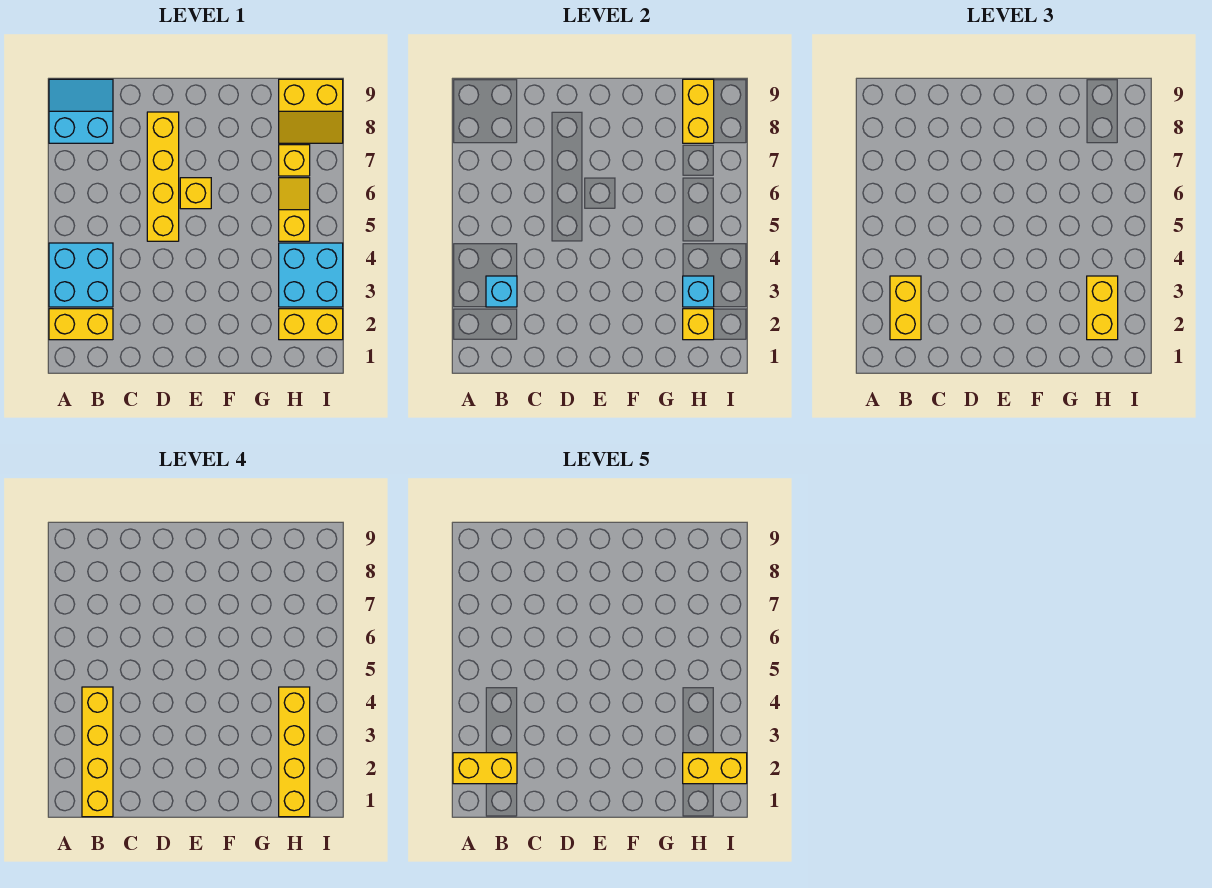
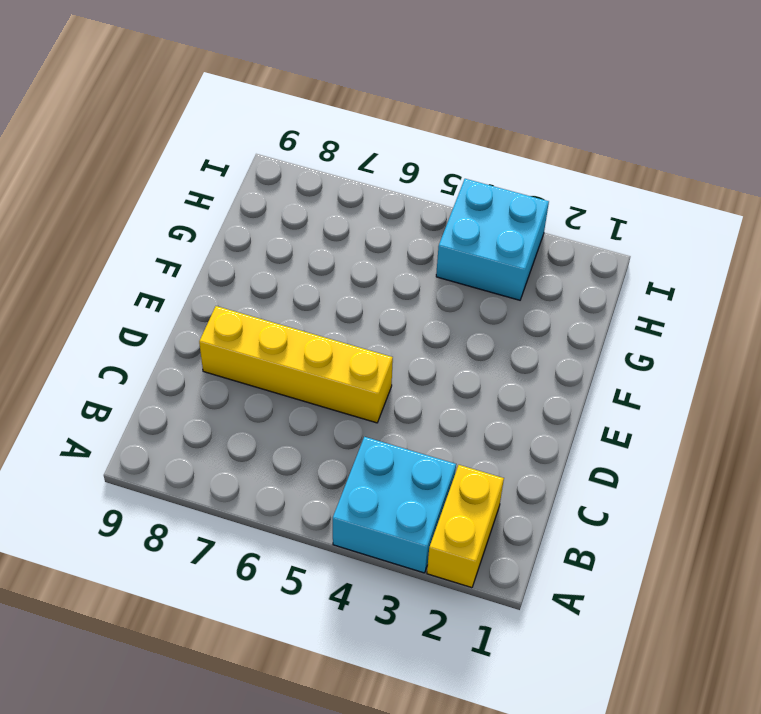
none -> cyan 2x2 slope [49,79,113,143]
none -> yellow 1x1 brick [180,178,211,209]
none -> yellow 1x2 brick [279,309,343,340]

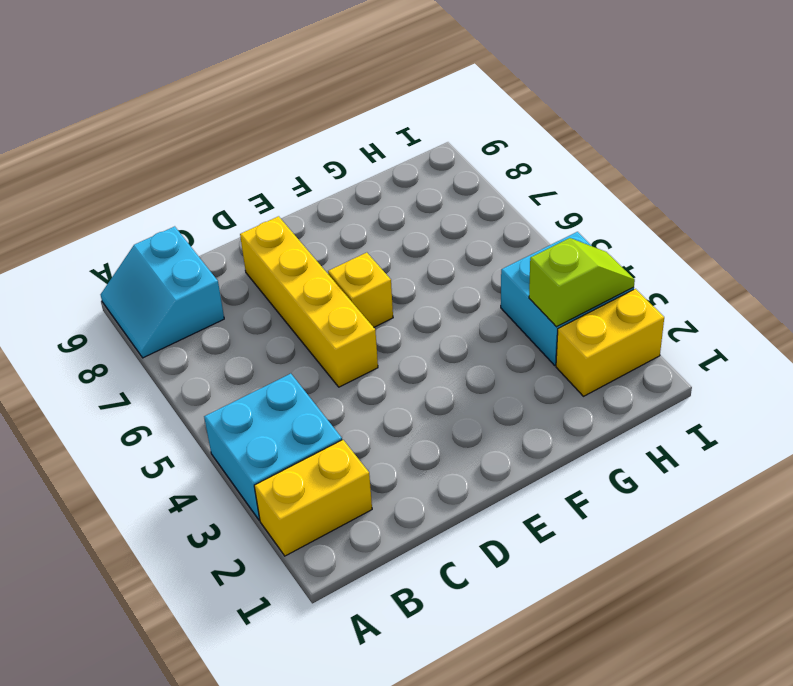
cyan 2x2 slope [100,226,224,358] -> cyan 2x2 slope turned to [49,79,113,143]
lime 1x2 slope [529,238,635,327] -> cyan 1x1 brick [683,276,714,307]
none -> yellow 1x2 slope [279,178,310,241]
none -> yellow 1x1 brick [279,145,310,176]
none -> yellow 2x2 slope [279,79,343,143]

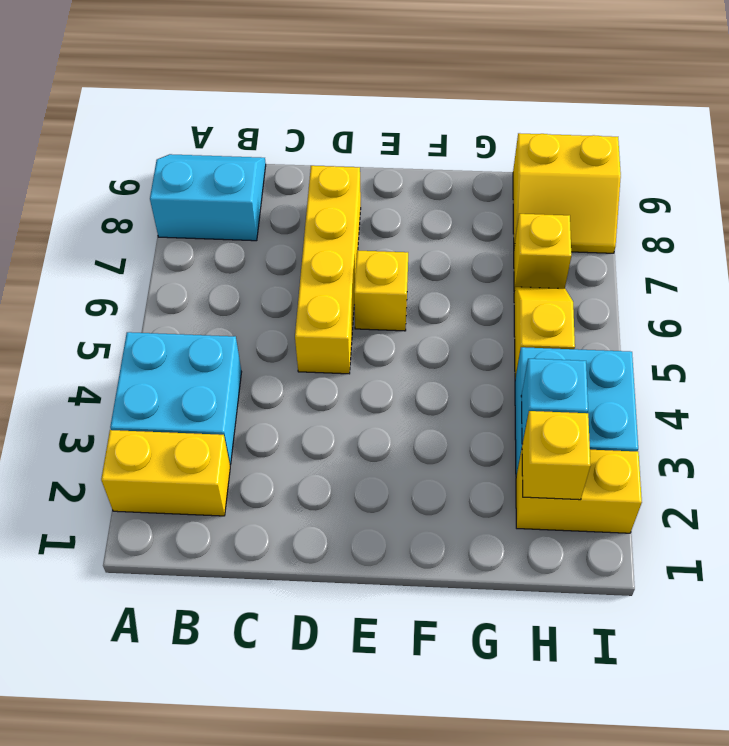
none -> cyan 1x1 brick [486,276,517,307]
none -> yellow 1x2 brick [683,79,714,143]
none -> yellow 1x2 brick [890,276,921,340]

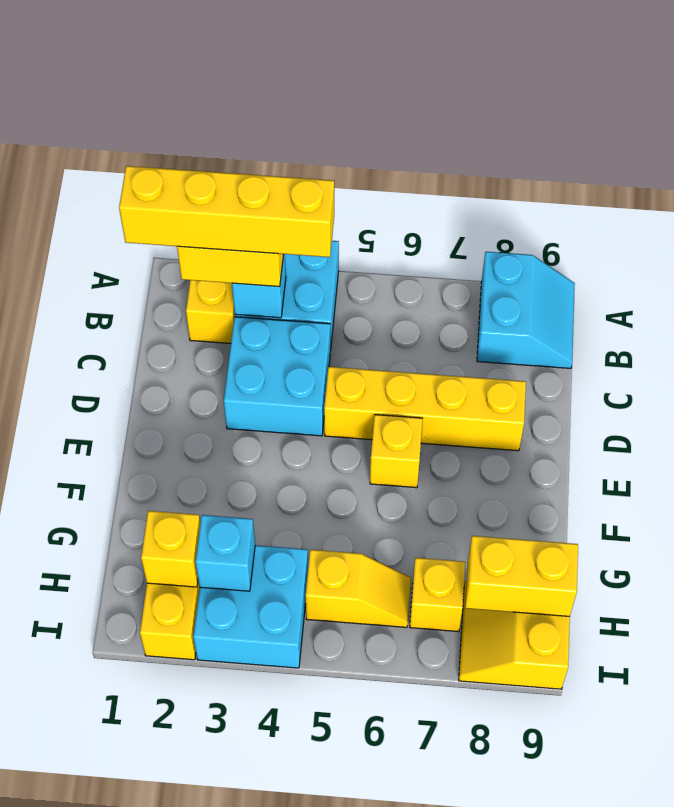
cyan 2x2 brick [224,317,330,436] -> none
none -> yellow 1x2 brick [1087,276,1118,340]
none -> yellow 1x4 brick [279,687,310,817]
none -> yellow 1x2 brick [453,753,517,784]

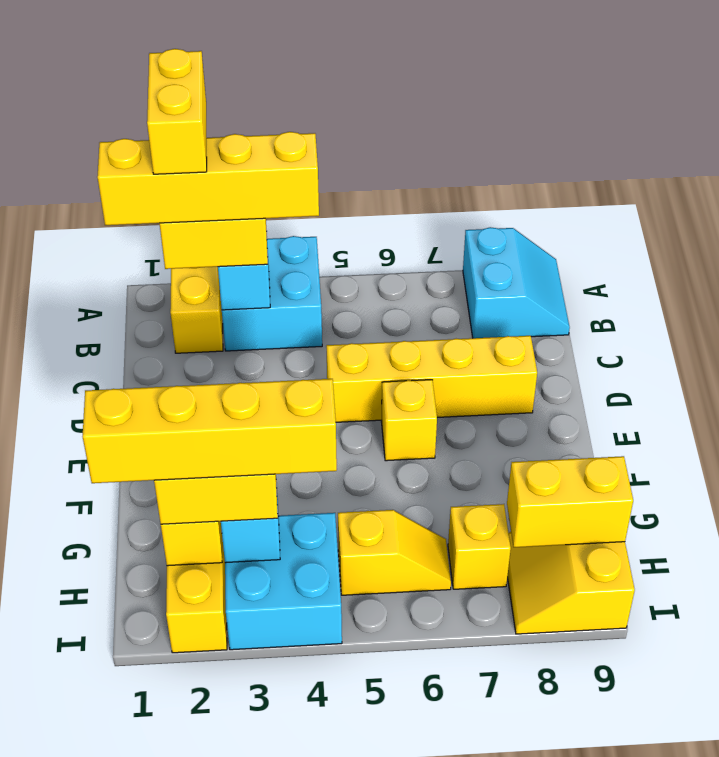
none -> yellow 1x2 brick [683,753,747,784]

